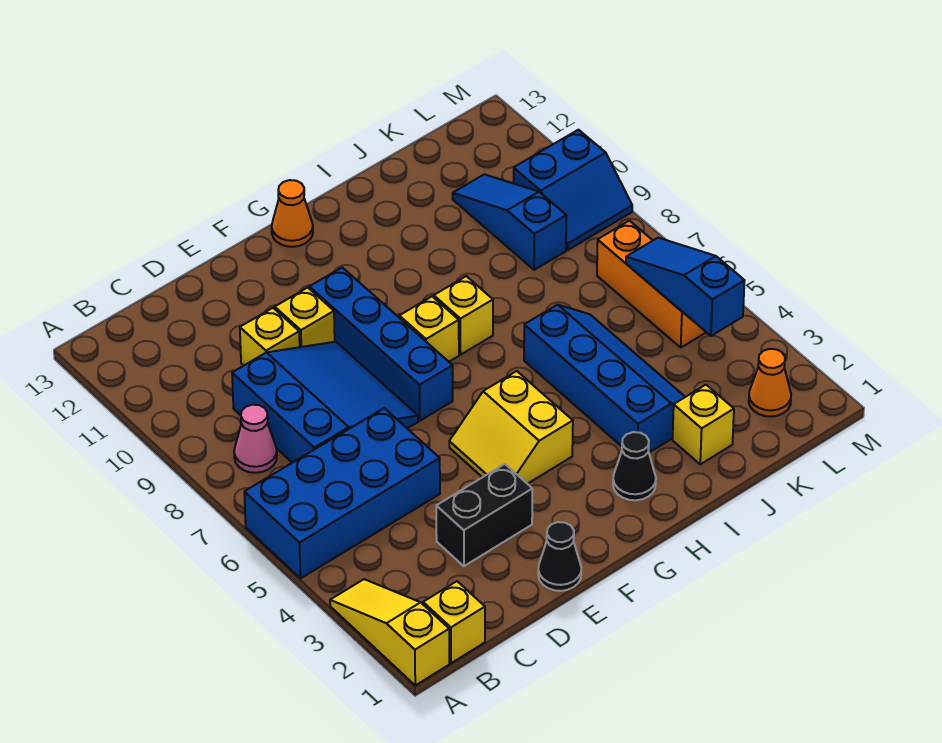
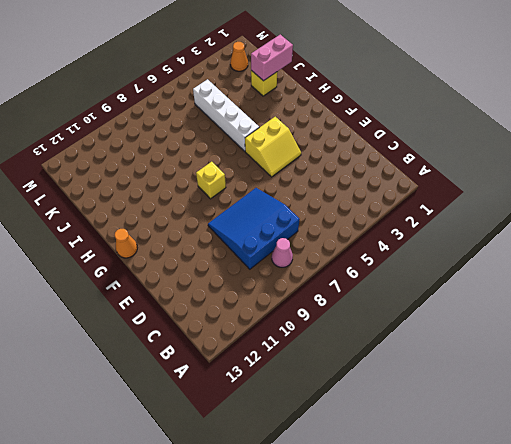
white 1x4 brick [193,79,259,151] -> blue 2x4 slope [524,305,685,452]
pink 1x2 brick [251,35,293,81] -> none
none -> yellow 1x3 slope [330,579,449,685]
none -> blue 2x4 brick [244,408,440,578]
none -> yellow 1x1 brick [423,581,485,663]

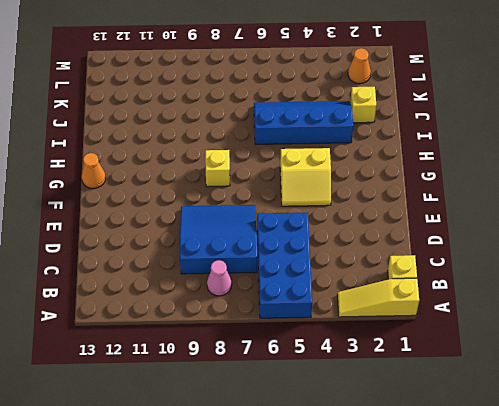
none -> black 1x2 brick [436,464,532,566]
none -> yellow 1x1 brick [240,308,300,365]
none -> black 1x1 cone [538,522,581,591]

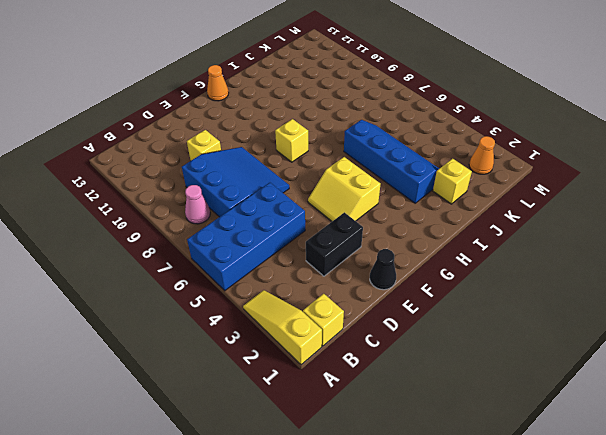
none -> yellow 1x1 brick [275,288,335,347]
none -> blue 1x4 brick [309,267,453,421]
none -> black 1x1 cone [613,432,656,500]

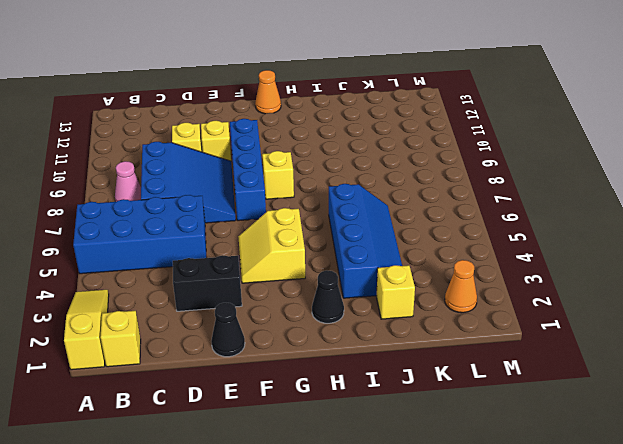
none -> yellow 1x1 brick [434,276,493,355]
none -> blue 1x3 slope [453,174,566,270]
none -> orange 1x3 brick [597,221,706,348]

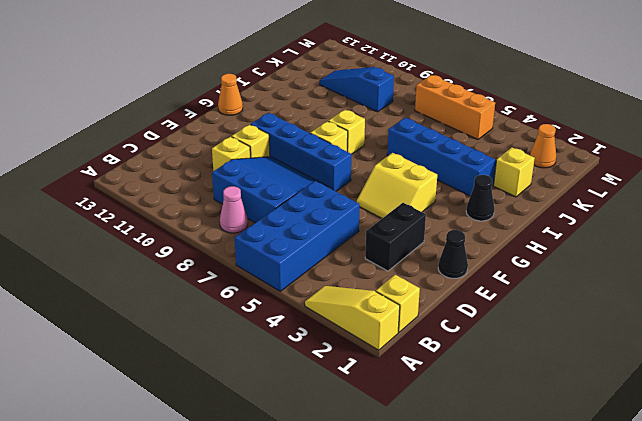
none -> blue 2x2 slope [513,130,632,250]
none -> blue 1x3 slope [626,238,745,336]

